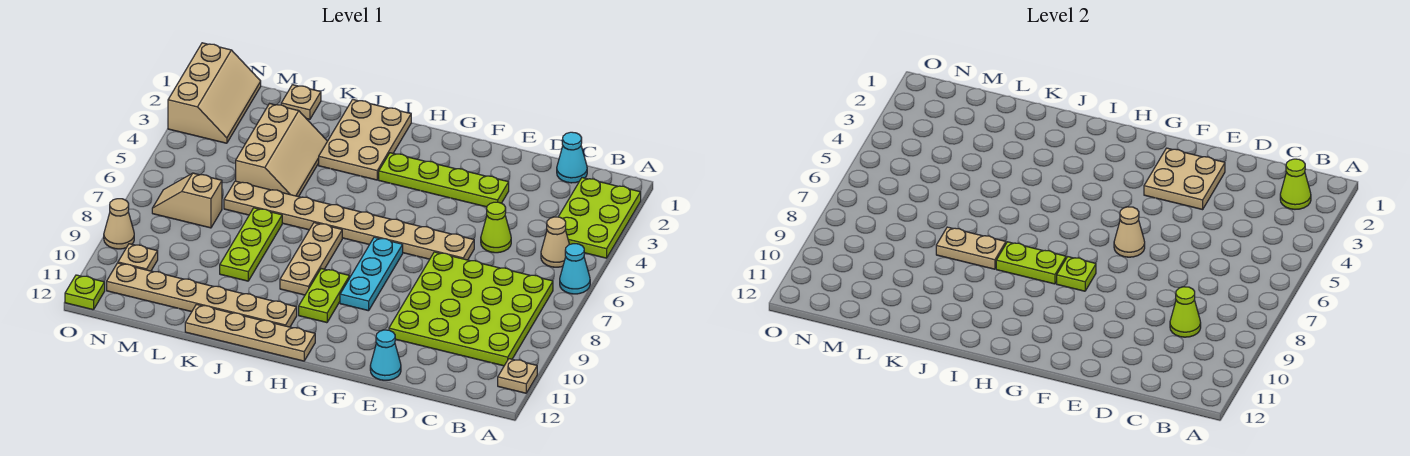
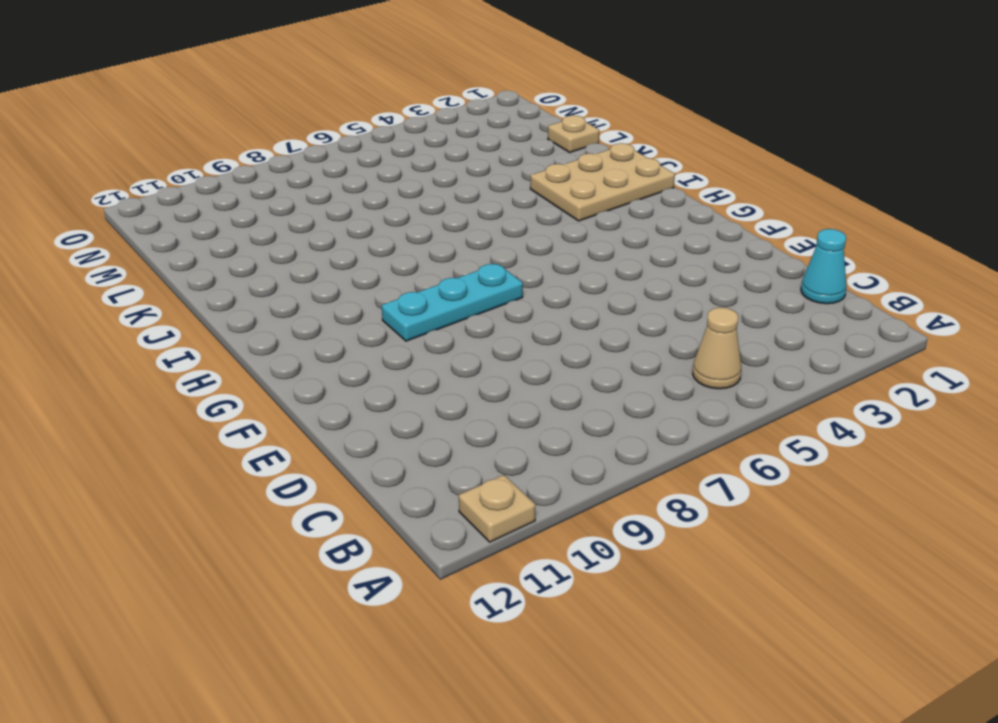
none -> lime 2x3 plate [559,178,641,258]
none -> cyan 1x1 cone [560,244,590,294]
none -> lime 4x4 plate [389,252,553,366]
none -> lime 1x1 cone [481,202,511,253]

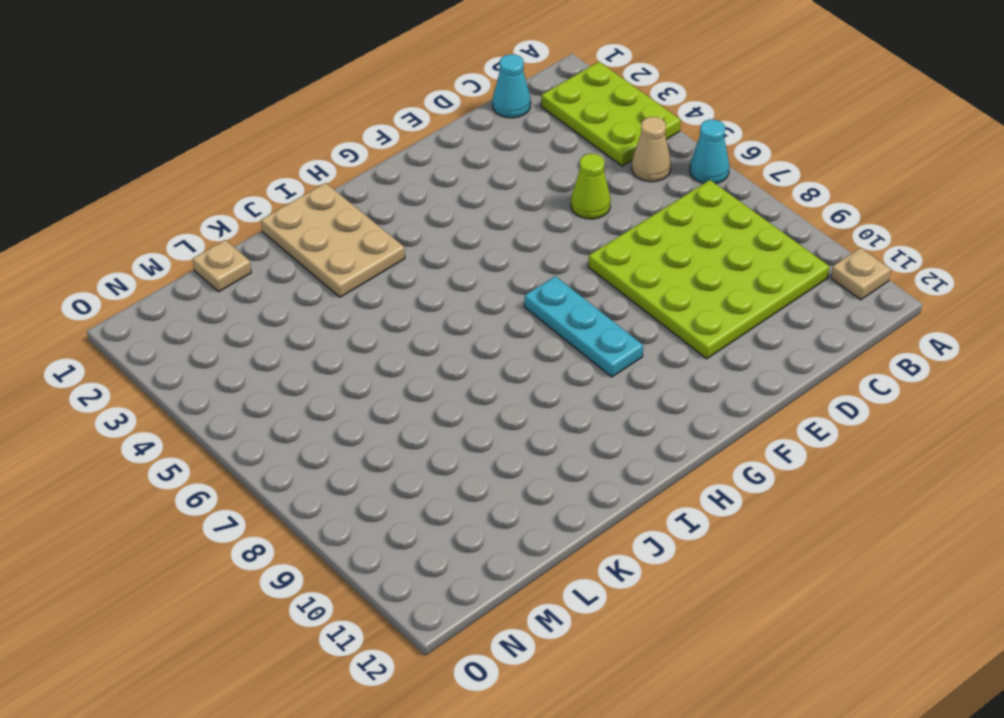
none -> lime 1x4 plate [379,153,509,207]
none -> tan 1x8 plate [224,181,474,260]
none -> cyan 1x1 cone [370,330,401,380]
none -> lime 1x2 plate [299,269,350,323]

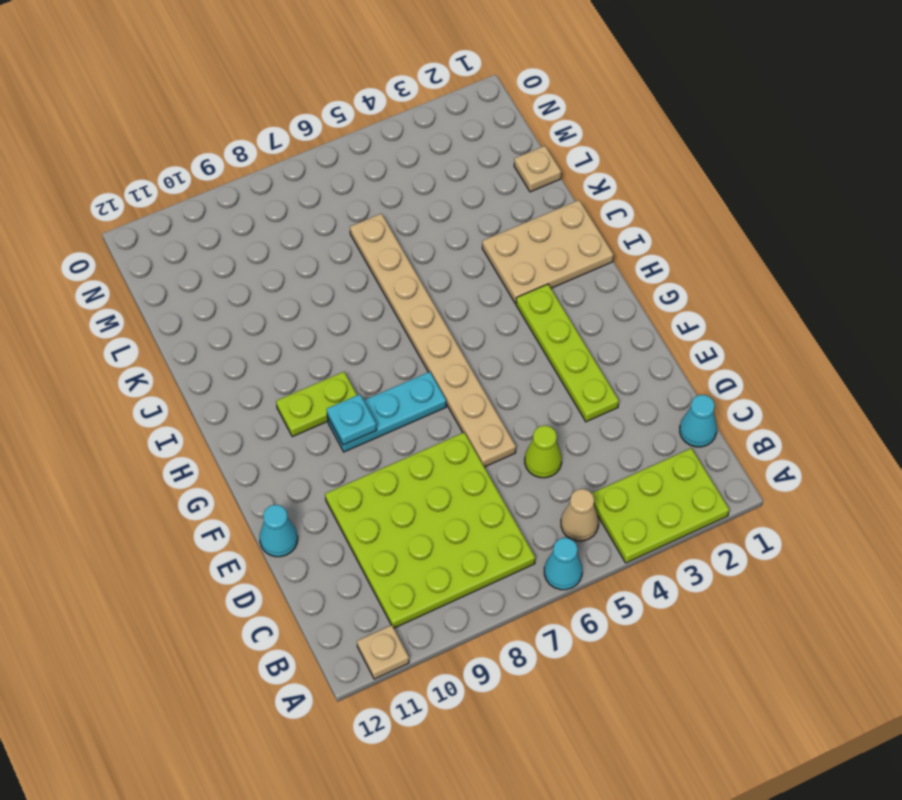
cyan 1x1 plate [327,394,377,445] -> none
none -> tan 1x4 plate [185,304,315,361]
none -> tan 1x3 plate [280,223,342,295]
none -> tan 1x6 plate [107,263,297,327]
none -> tan 2x3 slope [236,104,327,197]

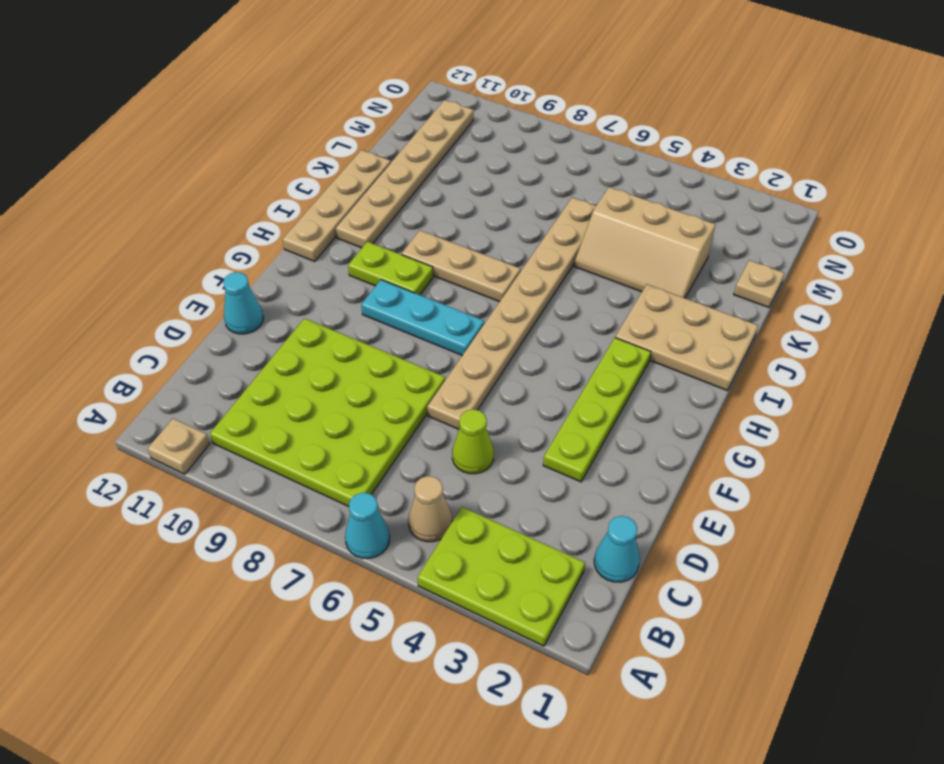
none -> lime 1x3 plate [220,208,282,281]
none -> tan 1x2 slope [152,173,222,228]
none -> tan 2x3 slope [168,43,261,143]
none -> tan 1x1 plate [118,244,158,271]

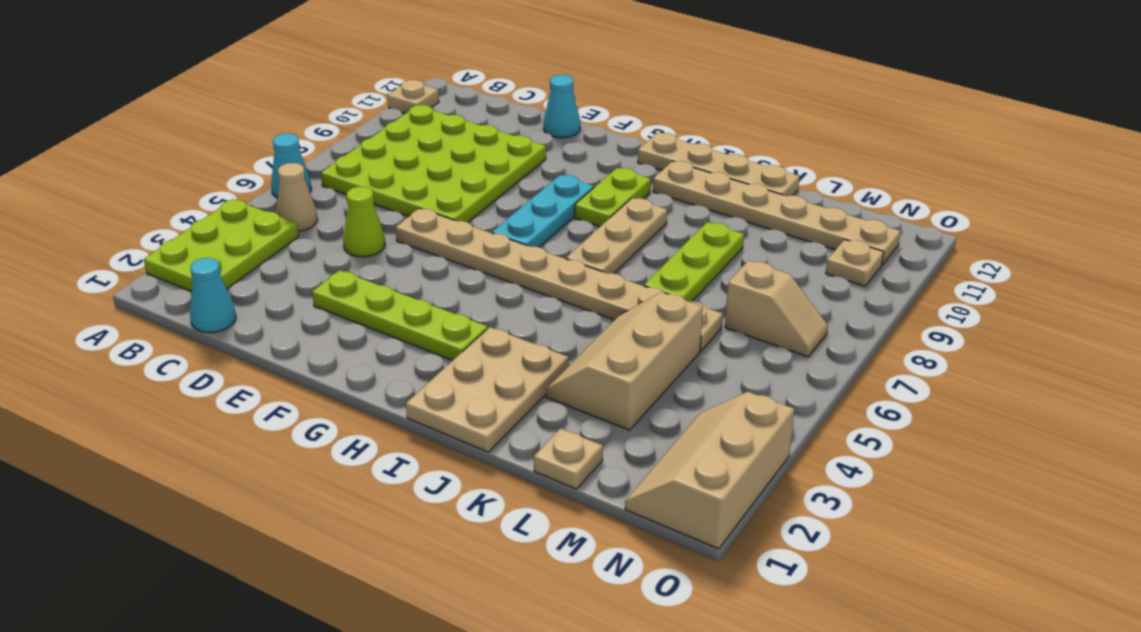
none -> tan 1x1 cone [104,199,134,249]
none -> lime 1x1 plate [65,275,105,310]
none -> lime 1x1 cone [1280,159,1311,209]
none -> lime 1x1 cone [1170,287,1201,337]

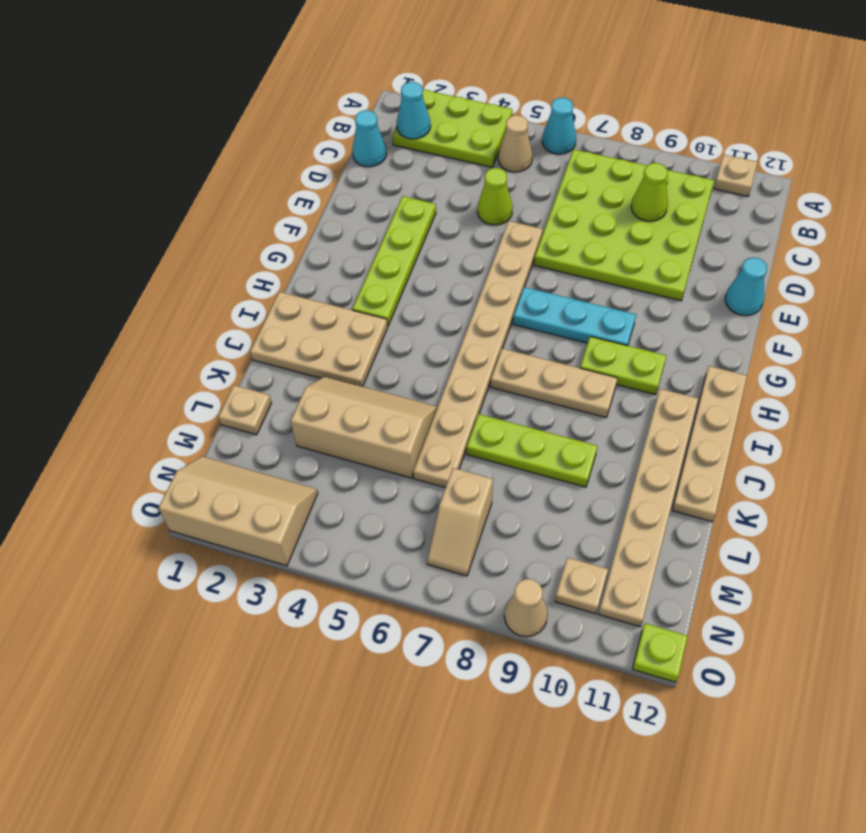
cyan 1x1 cone [397,82,431,139] -> lime 1x1 cone [1280,159,1311,209]
none -> tan 2x2 plate [1144,148,1225,210]
none -> tan 1x1 cone [1114,207,1145,257]
none -> lime 1x1 plate [1057,257,1096,291]
none -> lime 1x2 plate [996,242,1066,284]

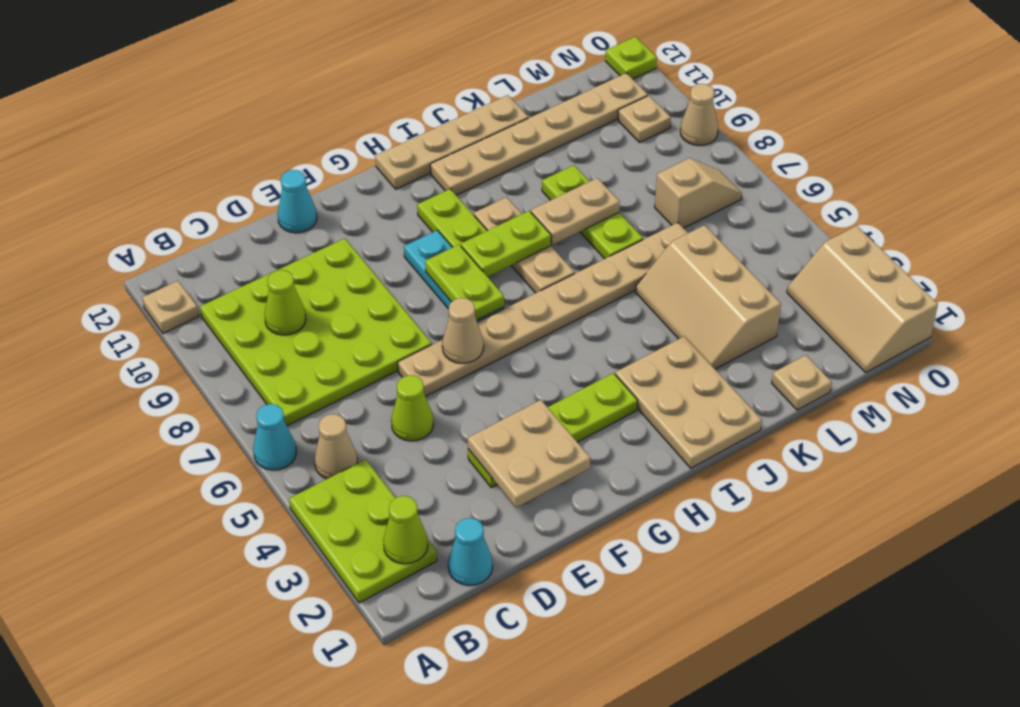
lime 1x2 plate [425,245,504,320] -> lime 1x1 plate [1057,257,1096,291]

